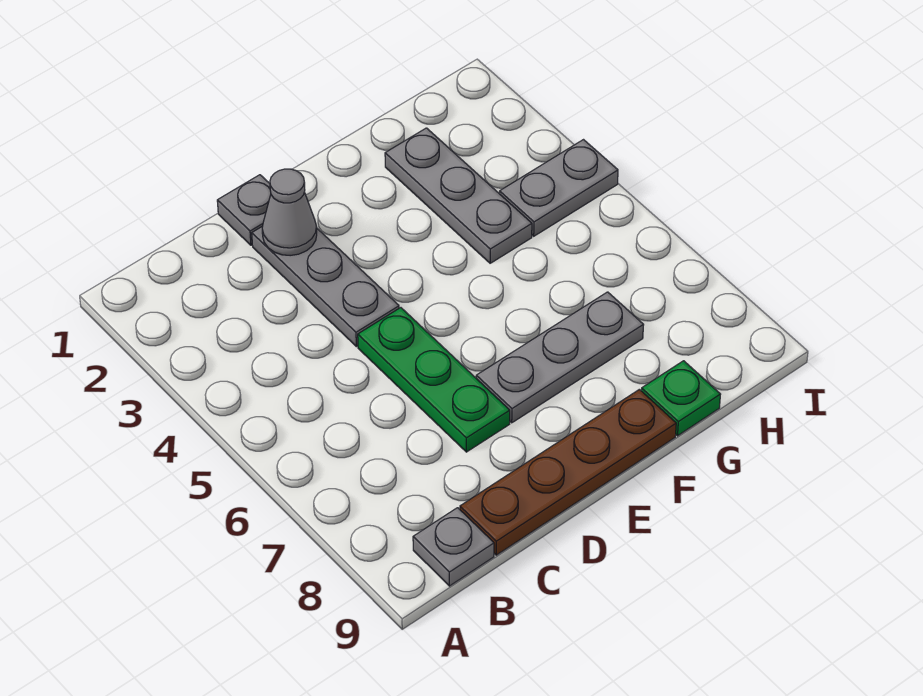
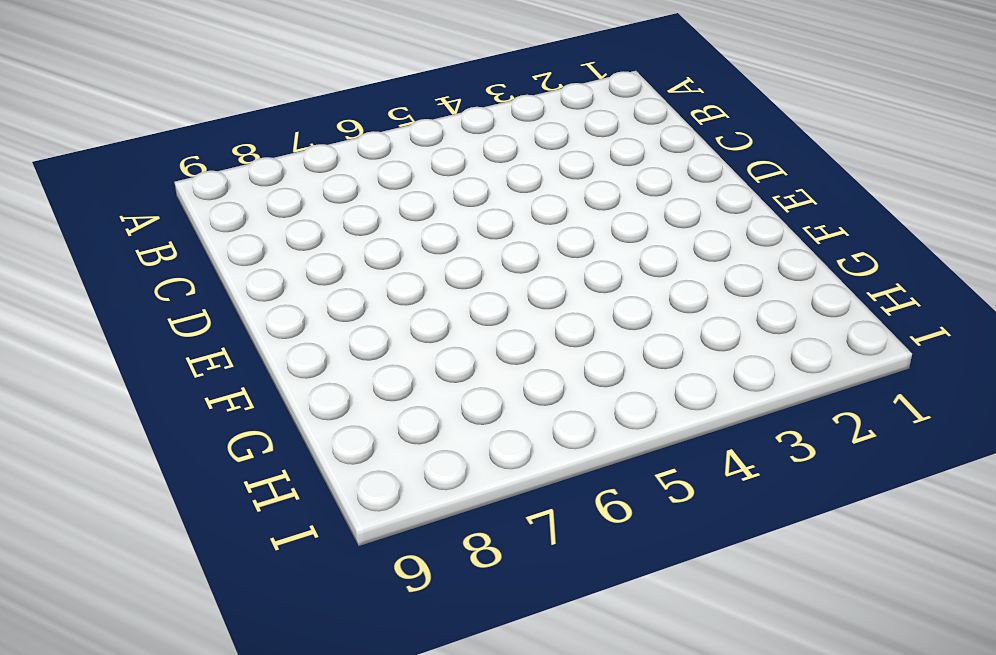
none -> grey 1x1 plate [413,508,494,586]
none -> brown 1x4 plate [460,389,676,555]

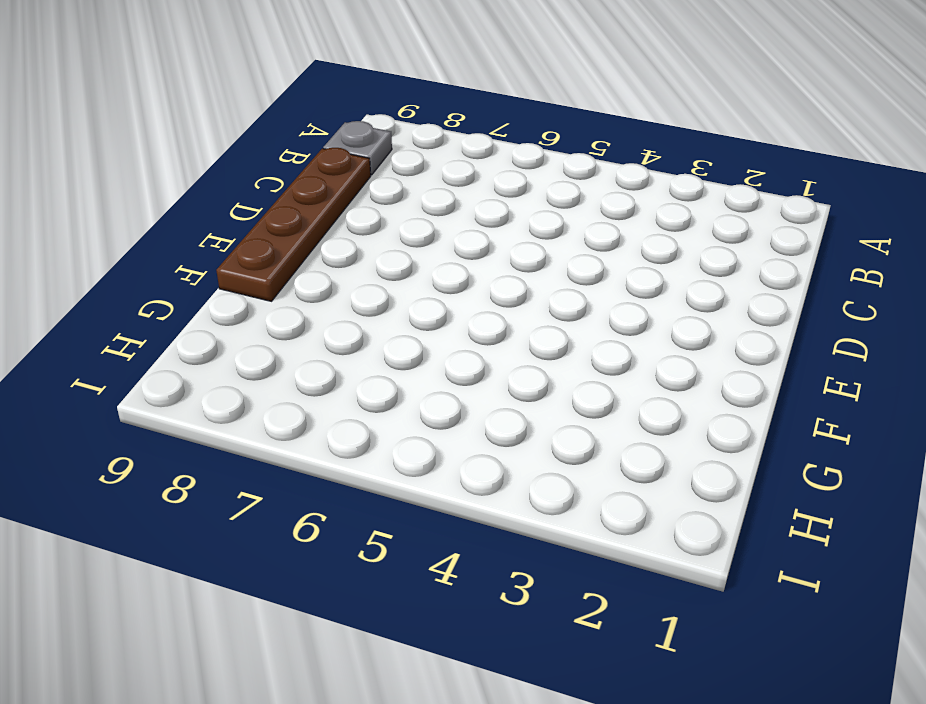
none -> grey 1x1 plate [217,175,271,245]
none -> grey 1x3 plate [252,226,399,347]

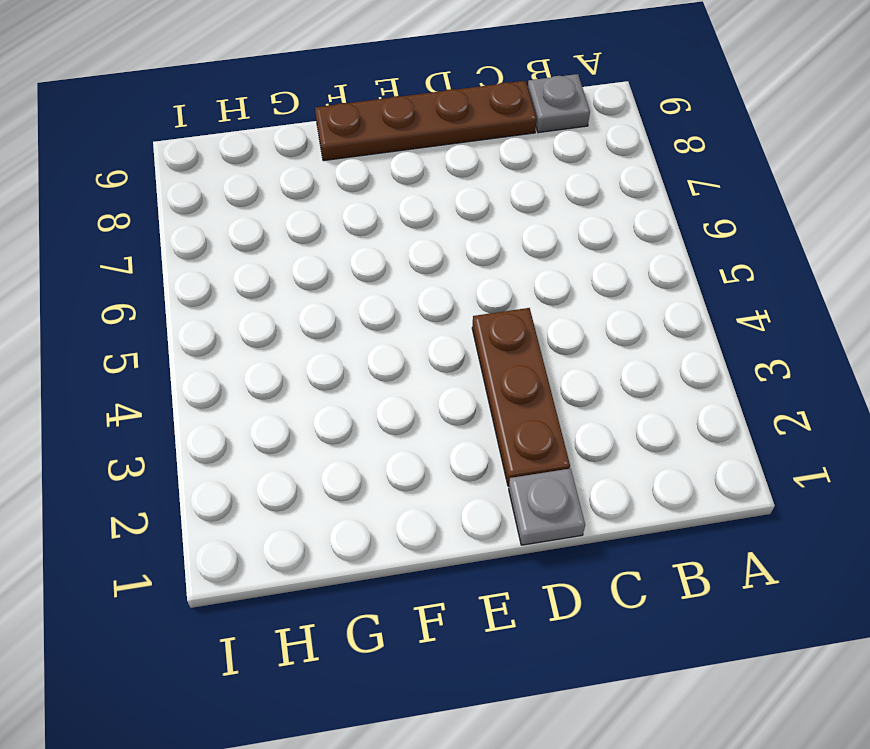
brown 1x3 plate [472,308,570,486] -> grey 1x3 plate [252,226,399,347]
none -> green 1x3 plate [358,308,510,452]
none -> grey 1x3 plate [476,292,643,423]

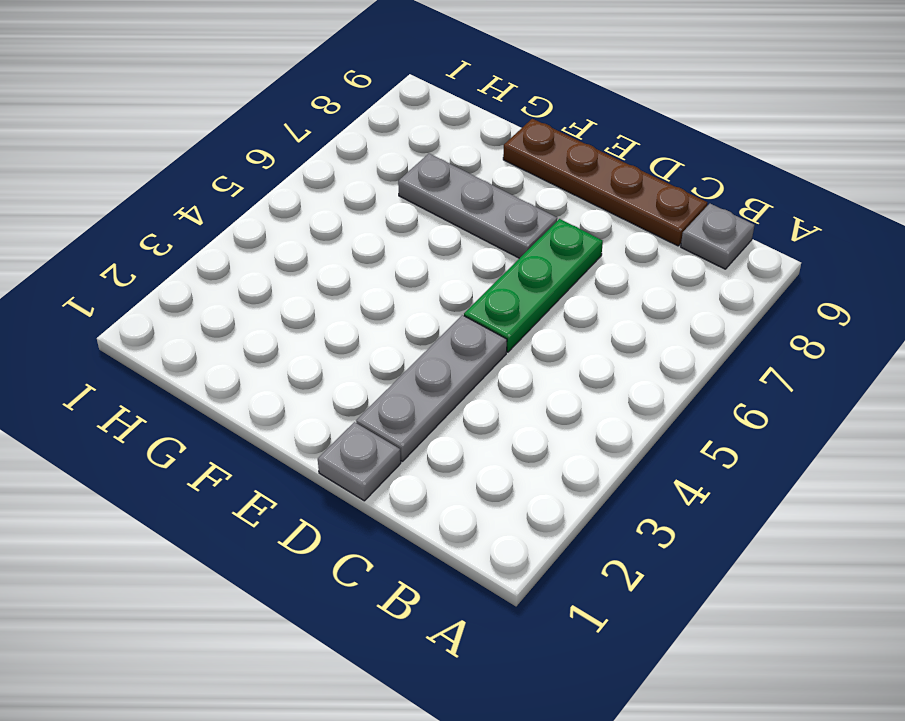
none -> grey 1x3 plate [385,128,532,263]
none -> green 1x1 plate [641,361,721,436]

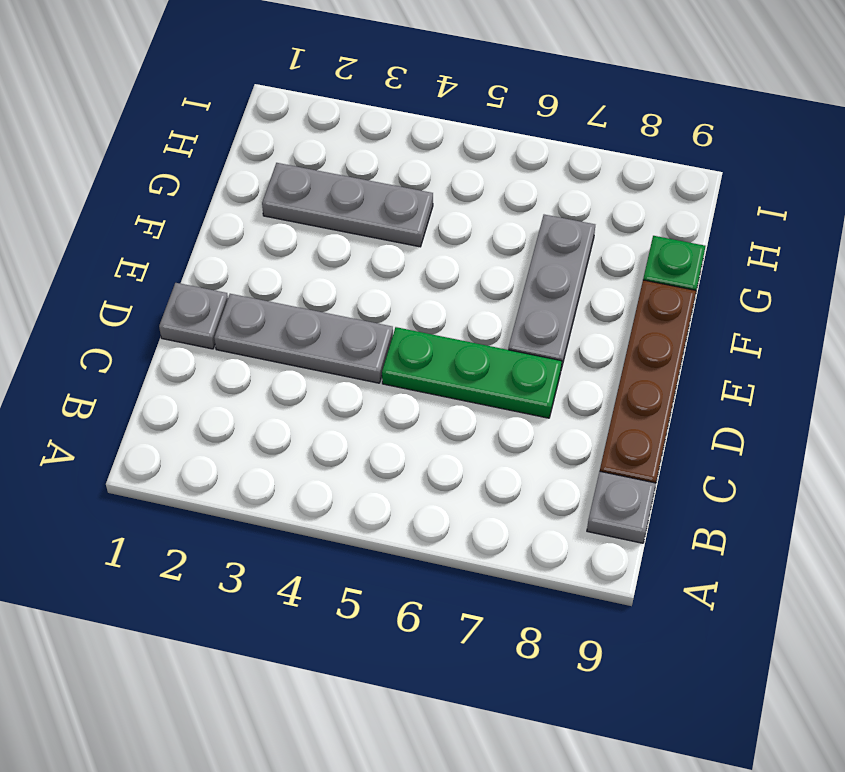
none -> grey 1x2 plate [500,140,618,236]
none -> grey 1x1 cone [262,169,317,256]

